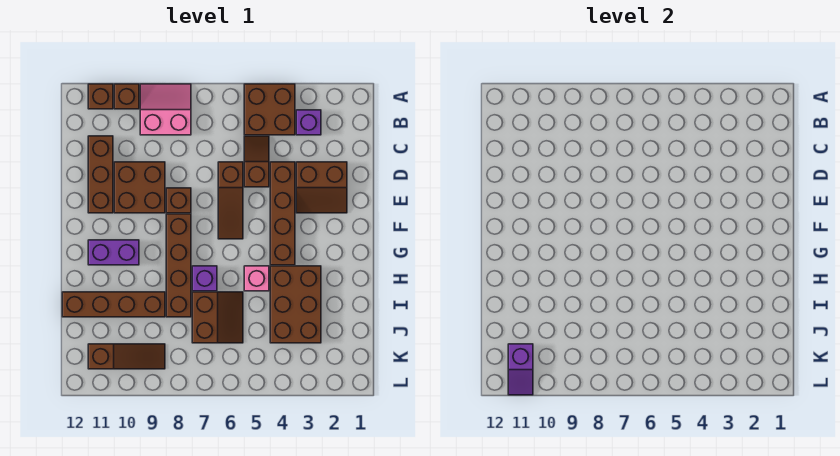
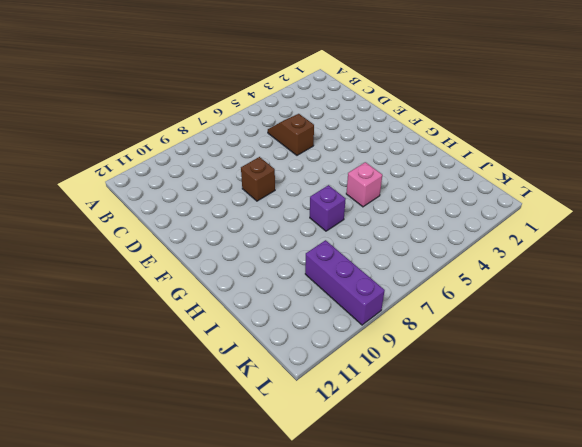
purple 1x3 brick [305,240,385,325] -> brown 1x3 slope [88,344,165,369]
none -> brown 2x2 brick [244,84,295,135]
none -> pink 2x2 slope [140,84,191,135]
none -> brown 1x1 brick [114,84,139,109]

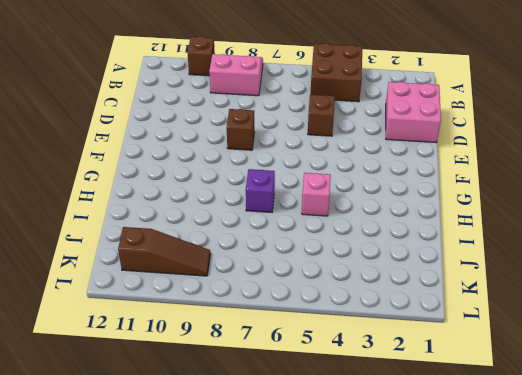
pink 2x2 brick [386,82,441,143] -> brown 2x2 slope [296,162,347,213]
none -> brown 1x1 brick [88,84,113,109]
none -> purple 1x1 brick [296,110,321,135]
none -> brown 1x3 brick [88,136,113,213]

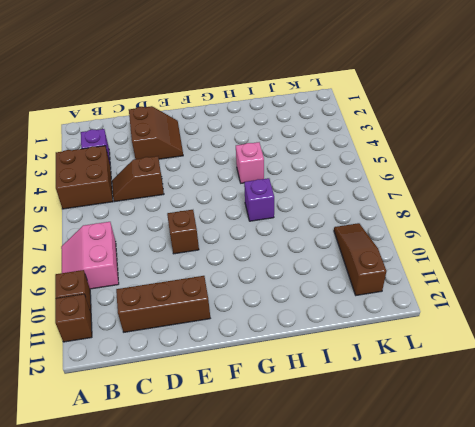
none -> brown 1x4 brick [270,162,295,265]
none -> brown 1x3 slope [218,162,243,239]
none -> brown 2x2 brick [114,162,165,213]

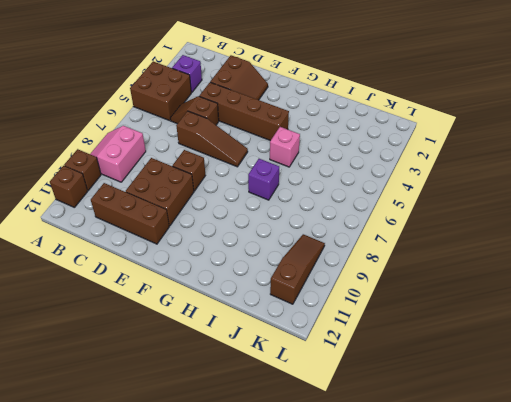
none -> brown 1x4 brick [166,214,191,317]
none -> purple 1x2 brick [88,240,139,265]
none -> brown 2x3 brick [270,266,321,343]

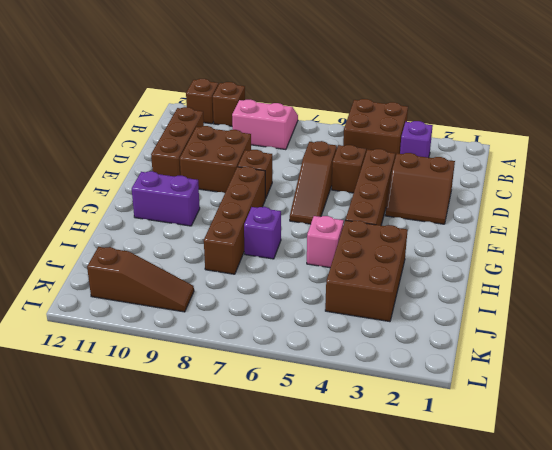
none -> brown 2x2 slope [192,292,243,343]
none -> brown 1x4 brick [62,292,165,317]
none -> purple 1x2 slope [508,344,533,395]

